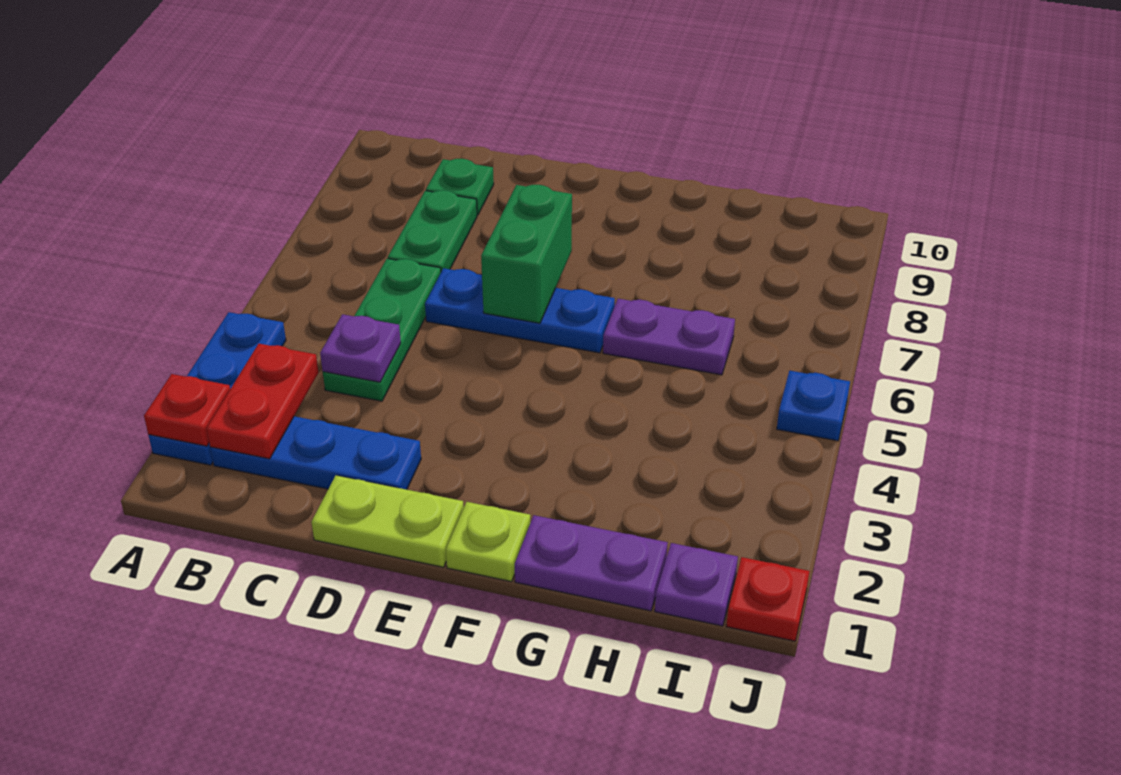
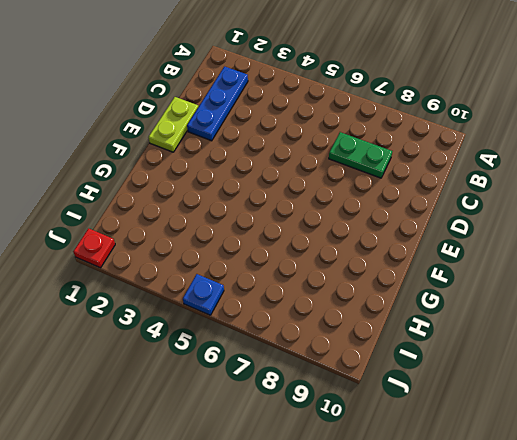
none -> blue 1x3 plate [148,312,286,465]
none -> green 1x3 plate [323,259,441,401]
none -> green 1x1 plate [426,159,494,215]

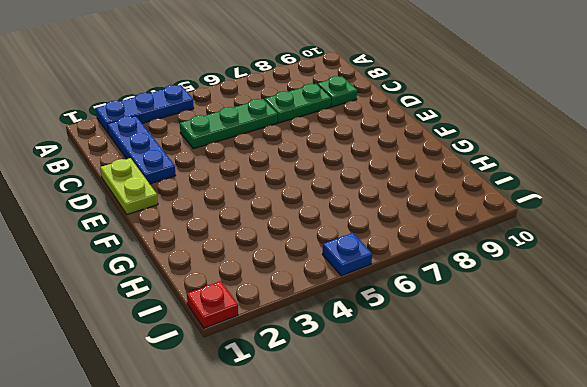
none -> blue 1x3 plate [425,268,615,353]
none -> lime 1x1 plate [446,502,530,582]
none -> purple 1x2 plate [515,515,668,611]

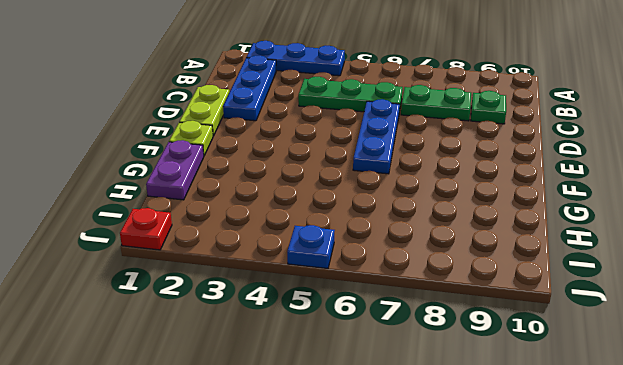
none -> purple 1x2 plate [603,299,735,375]
none -> purple 1x1 plate [655,543,738,626]
none -> red 1x1 plate [144,374,230,446]

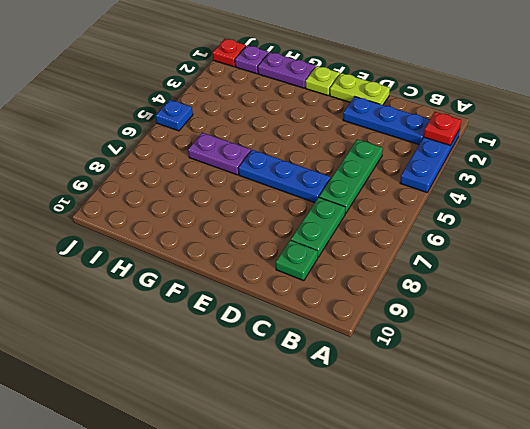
none -> red 1x2 plate [206,344,319,459]
none -> purple 1x1 plate [320,314,401,382]
none -> green 1x2 brick [481,185,572,323]

